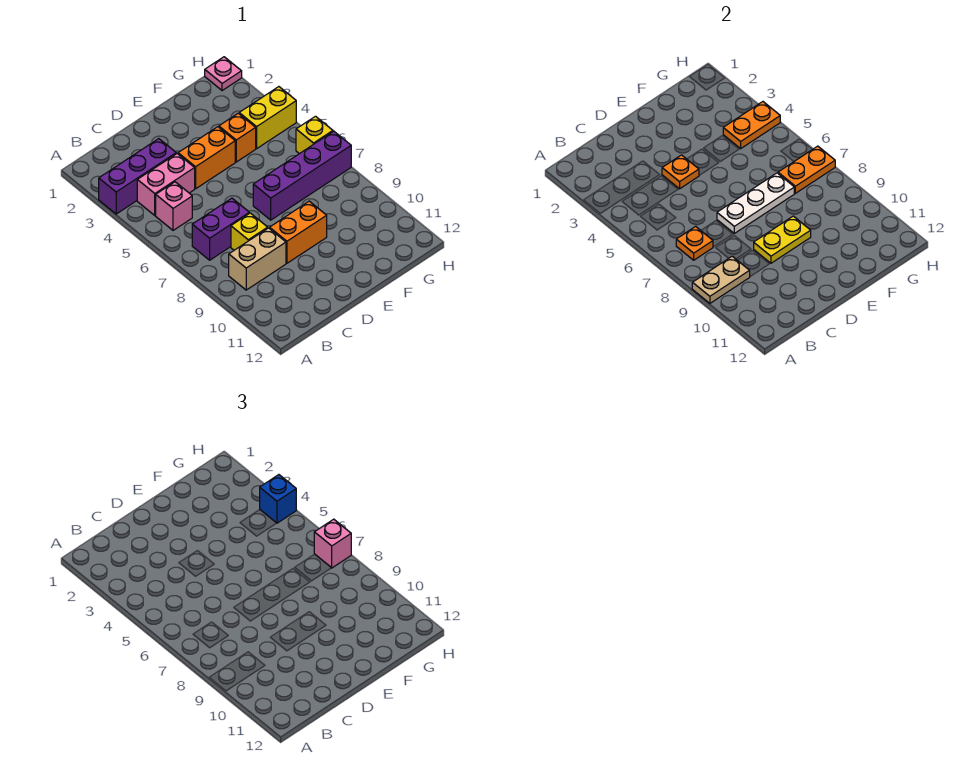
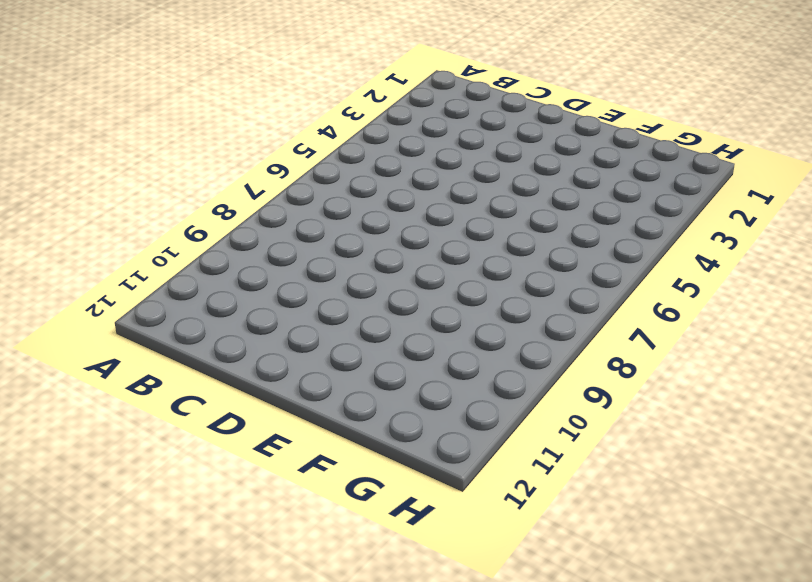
none -> purple 1x3 brick [99,139,176,214]
none -> pink 1x2 brick [137,154,195,215]
none -> pink 1x1 brick [156,182,192,230]

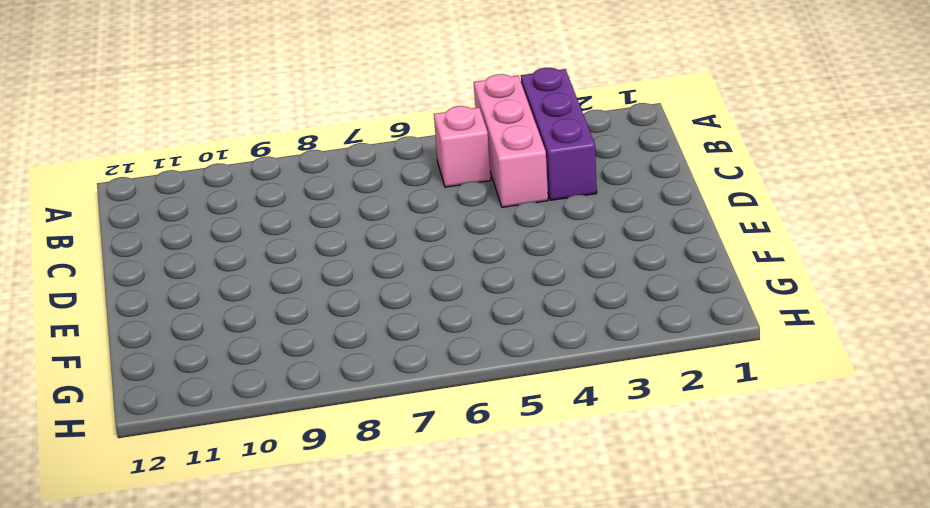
pink 1x3 brick [474,74,548,207] -> pink 1x2 brick [137,154,195,215]
none -> purple 1x2 brick [192,198,249,260]
none -> tan 1x2 brick [229,228,286,290]
none -> yellow 1x1 brick [231,213,268,250]

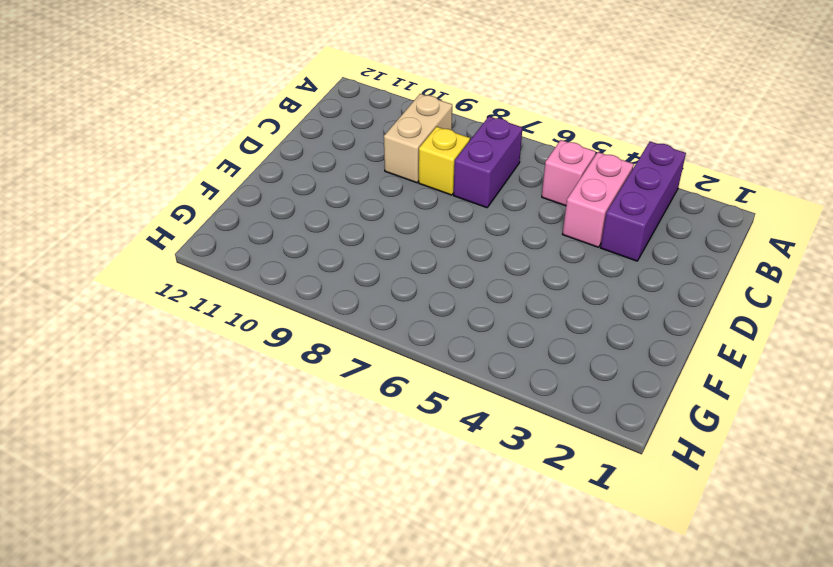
none -> orange 1x2 brick [178,127,235,189]
none -> orange 1x2 brick [270,201,327,263]
none -> purple 1x4 brick [253,131,351,220]

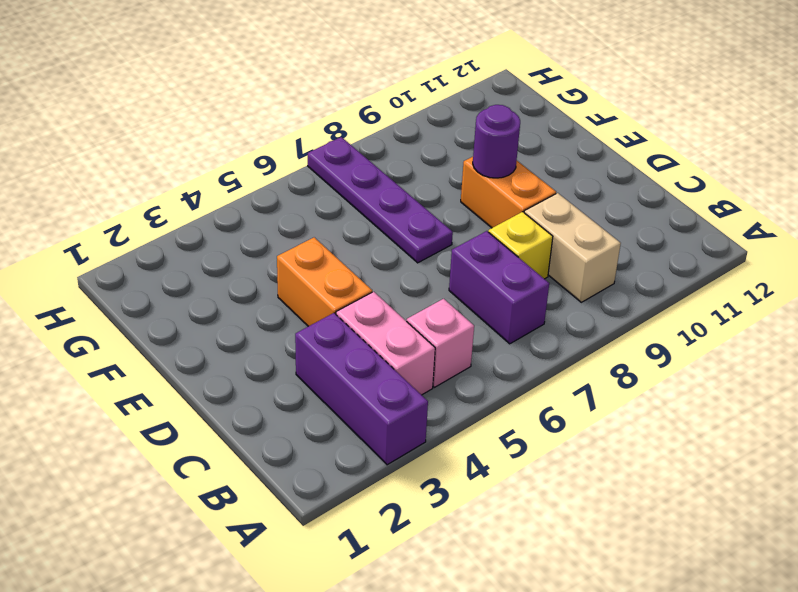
purple 1x4 plate [308,137,453,263] -> purple 1x4 brick [253,131,351,220]
purple 1x1 round brick [473,105,520,178] -> yellow 1x2 plate [754,216,811,263]
none -> orange 1x1 brick [219,113,256,162]
none -> yellow 1x2 brick [239,87,296,149]
none -> pink 1x1 plate [205,57,242,91]

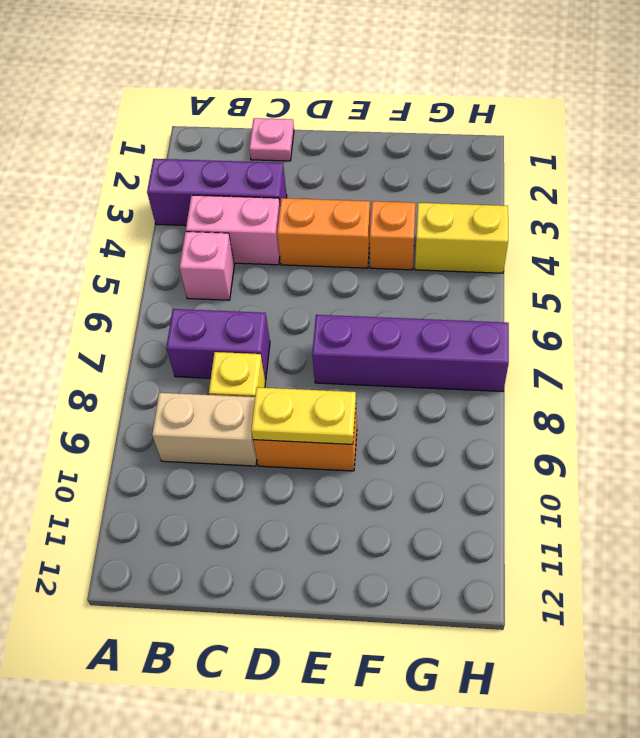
pink 1x1 plate [249,118,294,161] -> pink 1x1 plate moved to [205,57,242,91]
none -> yellow 1x1 brick [296,116,333,154]
none -> tan 1x2 plate [692,256,750,303]
none -> orange 1x1 plate [676,226,713,260]

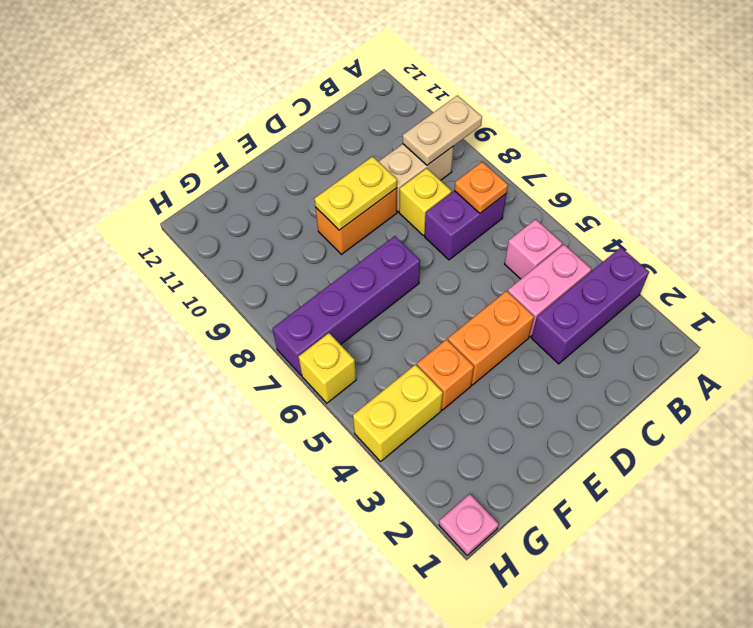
none -> orange 1x1 plate [662,155,699,189]
none -> white 1x3 plate [717,173,794,233]
none -> orange 1x2 plate [723,102,780,149]

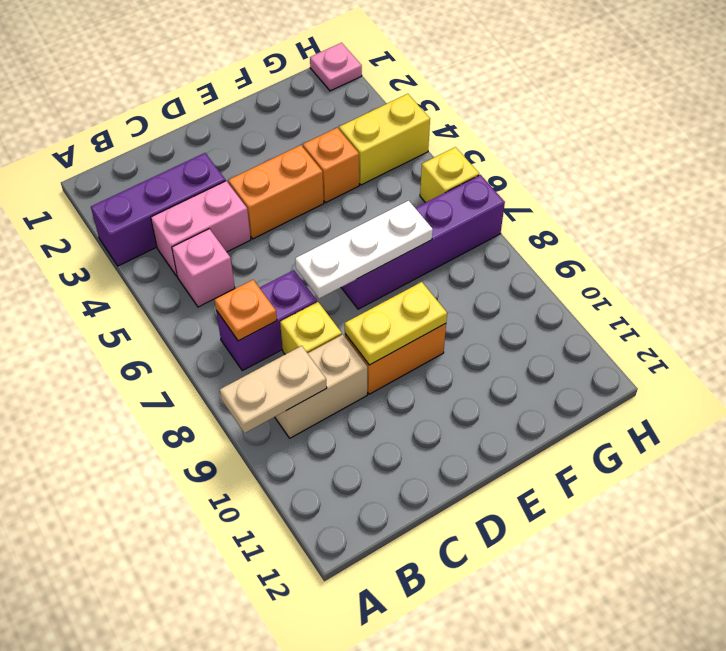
none -> orange 1x1 plate [662,155,699,189]
none -> orange 1x2 plate [723,102,780,149]
none -> orange 1x2 plate [778,146,835,193]

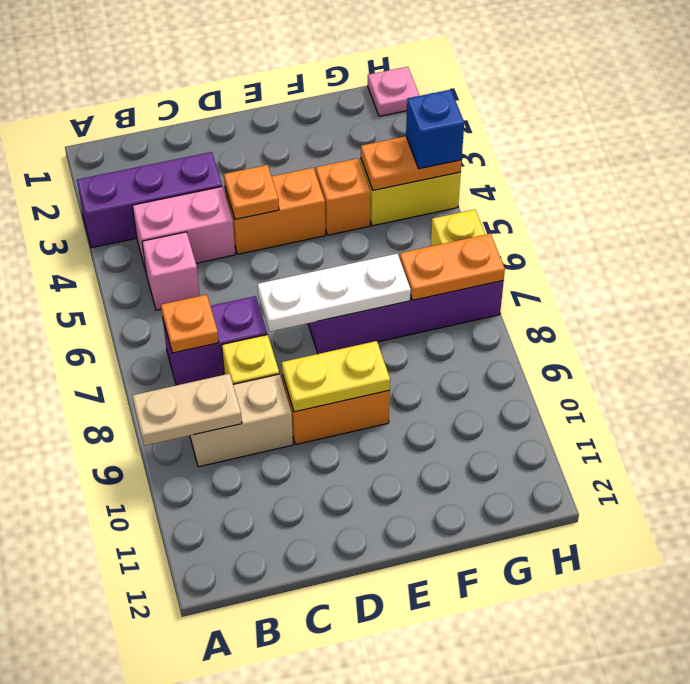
none -> pink 1x1 brick [314,519,351,568]

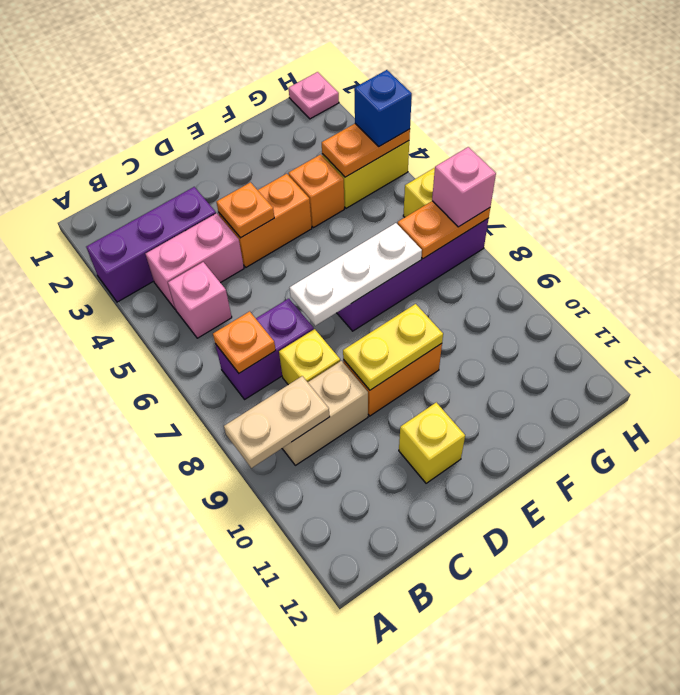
yellow 1x1 brick [399,402,465,483] -> none

